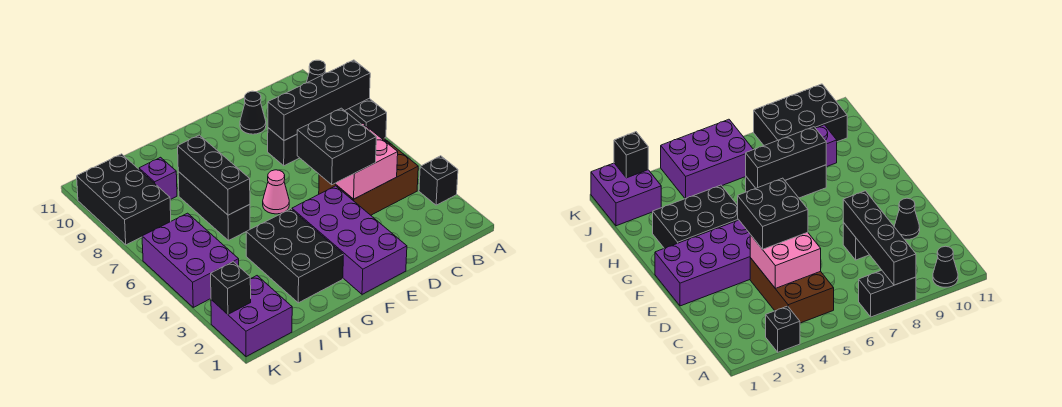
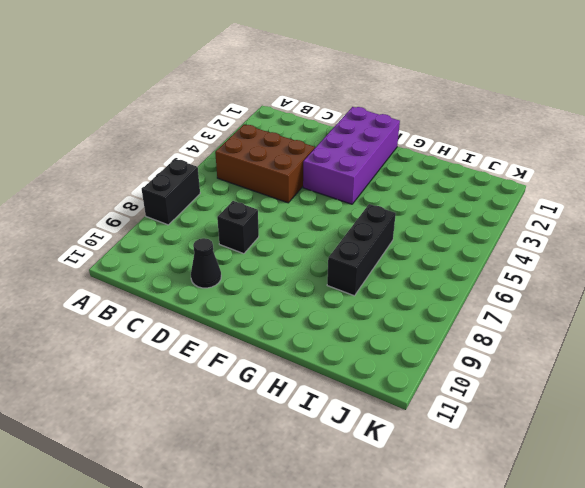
none -> black 1x1 brick [419,156,458,205]
none -> black 1x1 cone [306,60,326,83]
none -> pink 1x1 cone [263,170,289,214]

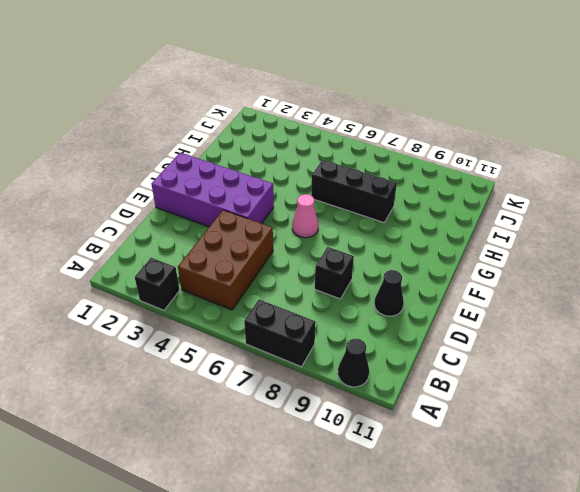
none -> black 2x3 brick [246,209,343,303]
none -> purple 1x1 brick [139,157,177,200]
none -> purple 2x2 brick [211,276,292,357]

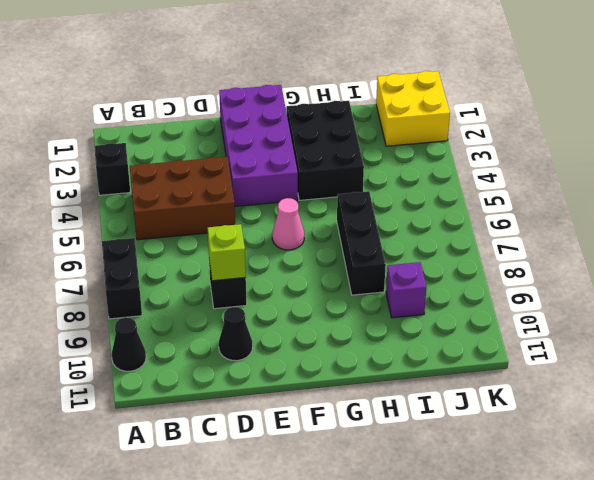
lime 1x1 brick [208,224,246,281] -> black 1x4 brick [268,60,370,140]
yellow 2x2 brick [376,71,450,146] -> purple 2x2 brick [211,276,292,357]
none -> purple 2x3 brick [142,213,239,307]
none -> black 2x3 brick [77,154,171,245]
none -> pink 2x2 brick [335,123,398,199]

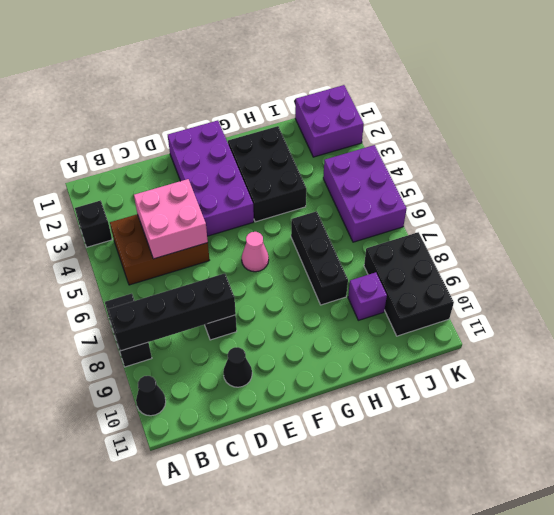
none -> black 1x3 brick [178,135,250,215]
none -> black 1x1 brick [211,262,251,314]
none -> black 2x2 brick [297,108,376,185]

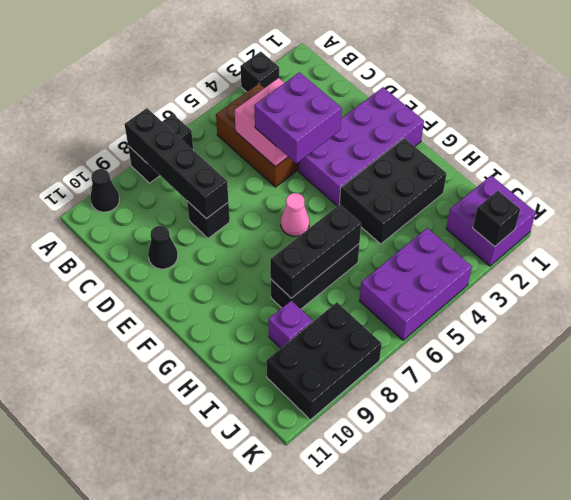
purple 2x2 brick [254,72,342,163] -> black 2x2 brick [297,108,376,185]

